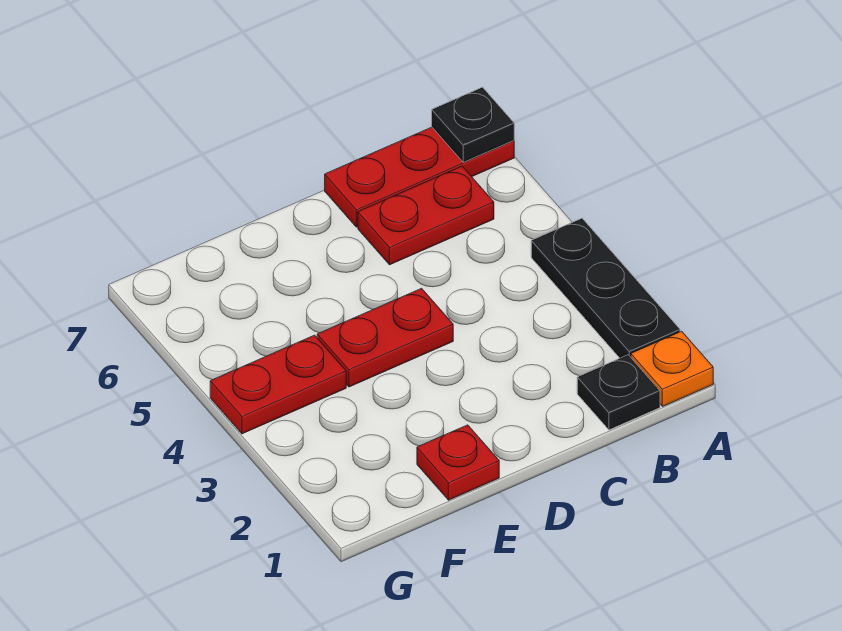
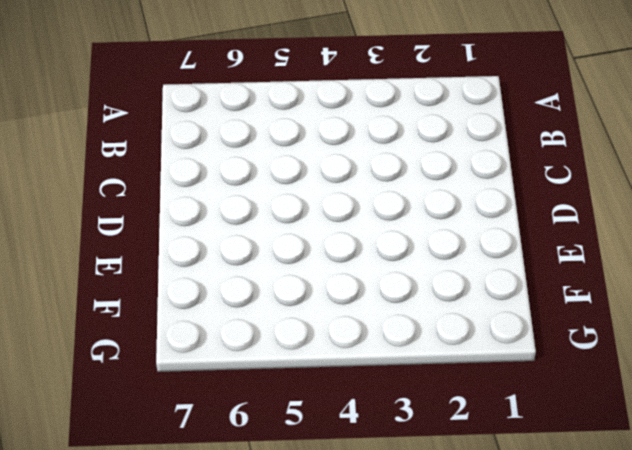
none -> orange 1x1 plate [631,331,713,407]
none -> black 1x3 plate [531,218,680,358]

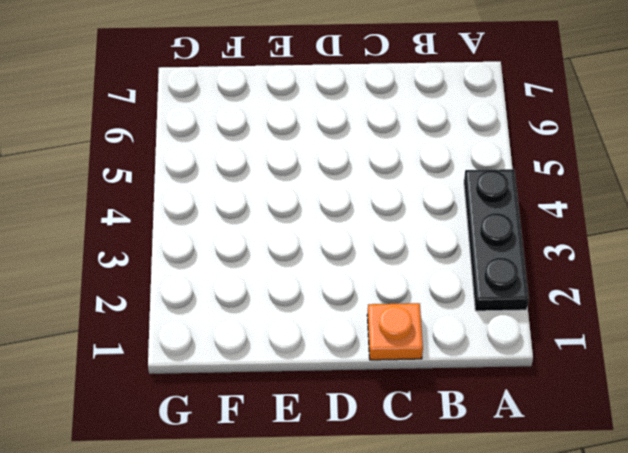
orange 1x1 plate [367,303,423,360] -> orange 1x1 plate moved to [631,331,713,407]
none -> red 1x3 plate [325,127,514,227]
none -> black 1x1 plate [577,355,660,430]

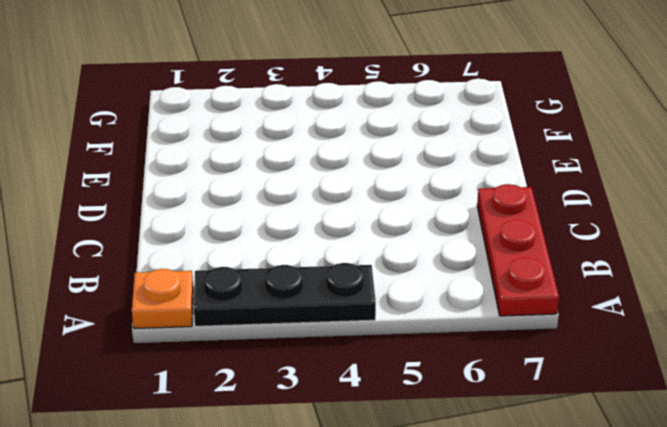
none -> black 1x1 plate [577,355,660,430]
none -> red 1x2 plate [358,166,494,265]

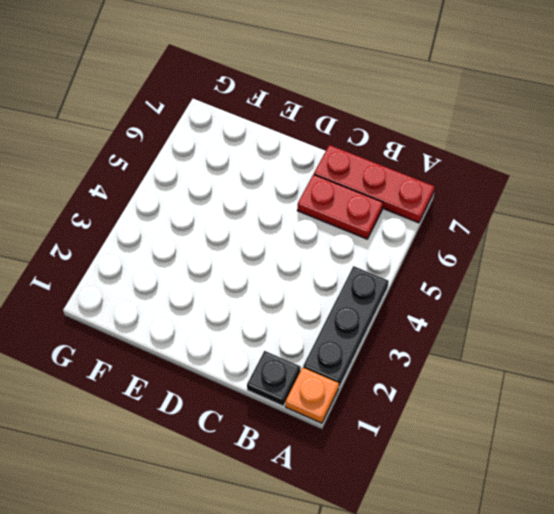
none -> red 1x2 plate [317,288,453,387]
none -> red 1x1 plate [417,425,499,500]

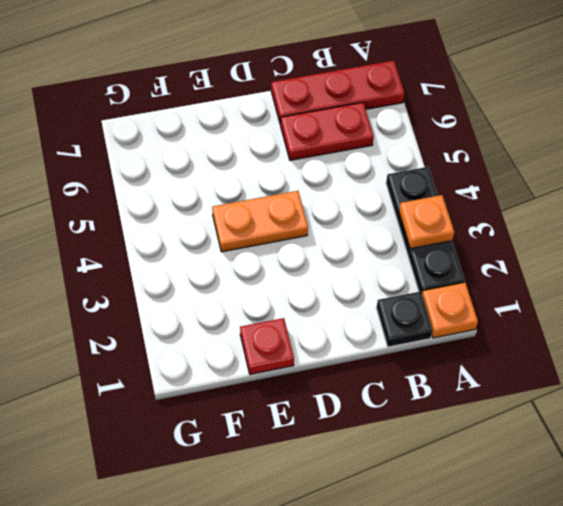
orange 1x1 plate [399,195,454,249] -> none
orange 1x2 plate [212,191,308,252] -> red 1x2 plate [317,288,453,387]
none -> red 1x2 plate [210,335,346,434]
none -> black 1x1 plate [432,87,514,162]

